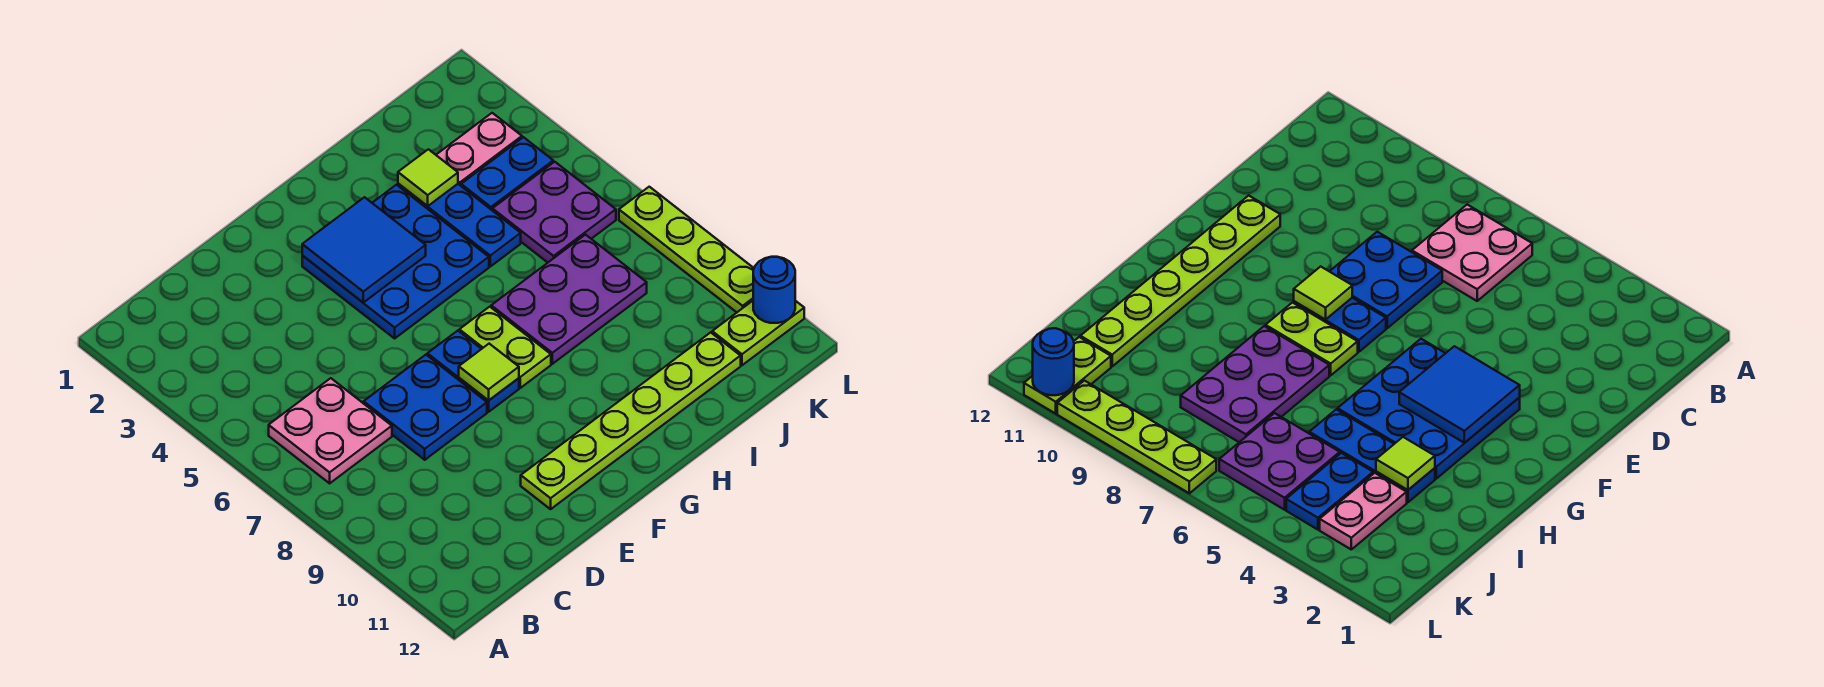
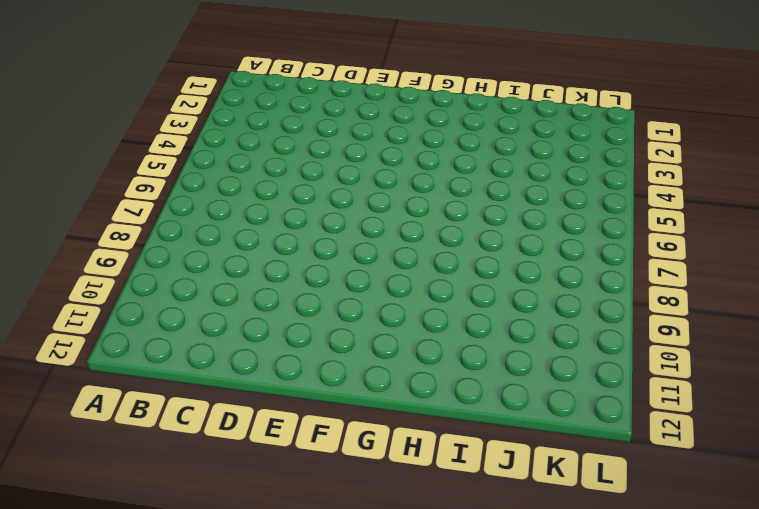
none -> pink 2x2 plate [269,378,392,483]
none -> blue 2x2 plate [364,355,487,460]
none -> lime 1x6 plate [521,332,741,509]

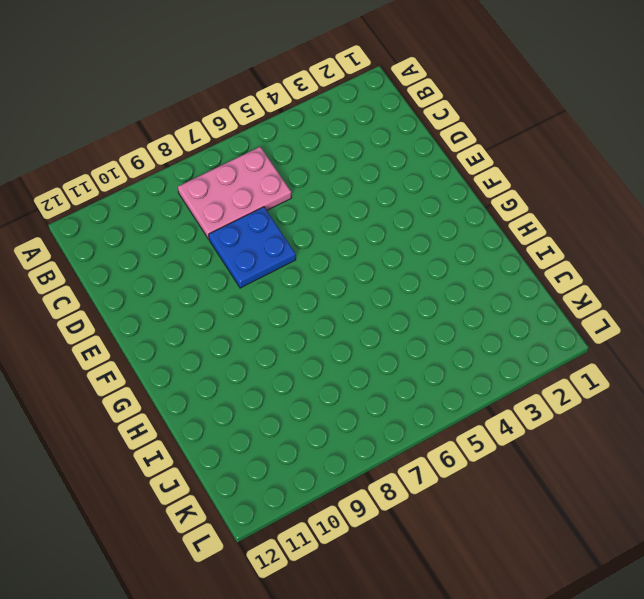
pink 2x3 plate [178,147,292,239] -> pink 2x2 plate [269,378,392,483]
none -> lime 1x6 plate [521,332,741,509]
none -> blue 3x3 plate [302,185,489,338]
none -> blue 1x2 plate [427,331,519,412]

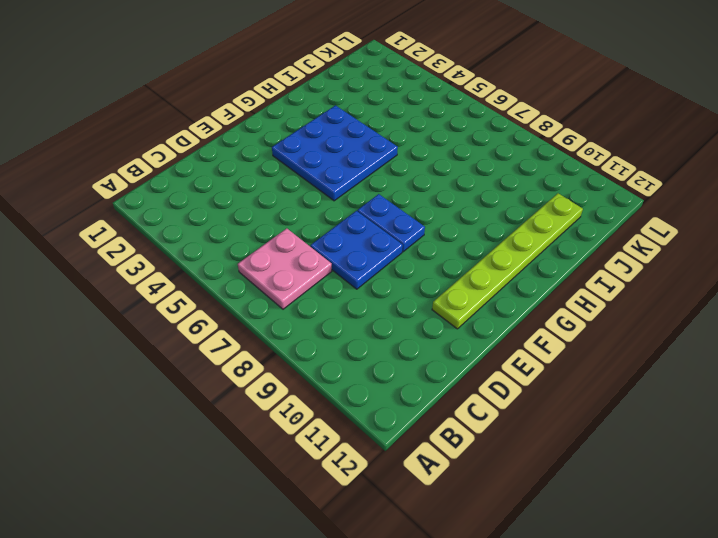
none -> lime 1x2 plate [459,307,551,388]
none -> purple 2x3 plate [491,235,647,364]
none -> blue 1x3 plate [398,184,521,266]

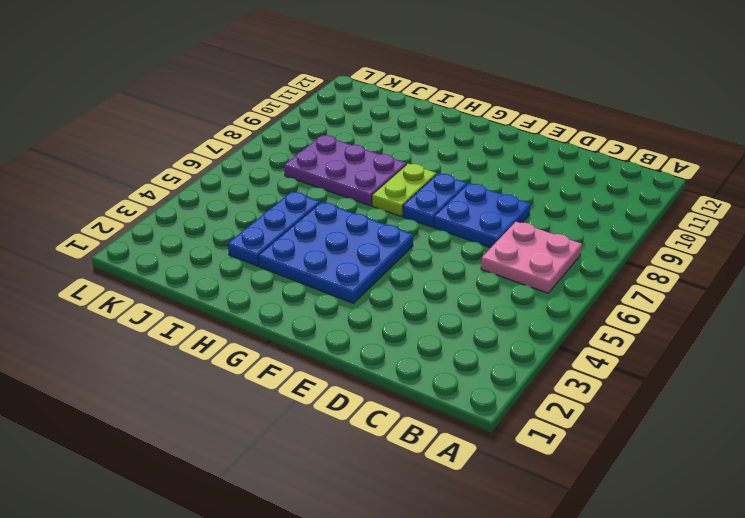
none -> lime 1x6 plate [521,332,741,509]
none -> pink 1x2 plate [436,113,522,186]
none -> blue 1x2 plate [461,137,553,210]

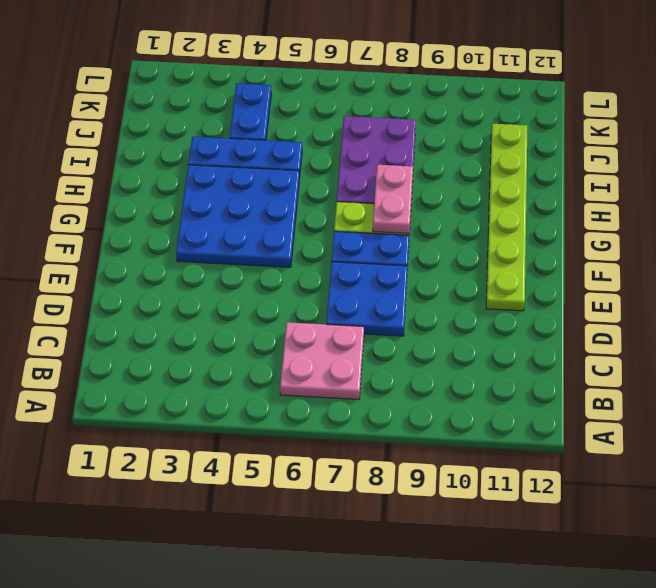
pink 1x2 plate [373,165,413,234] -> pink 1x2 plate moved to [436,113,522,186]
none -> purple 2x2 plate [492,162,616,262]
none -> lime 1x2 plate [712,301,804,365]
none -> lime 1x4 plate [619,187,754,312]

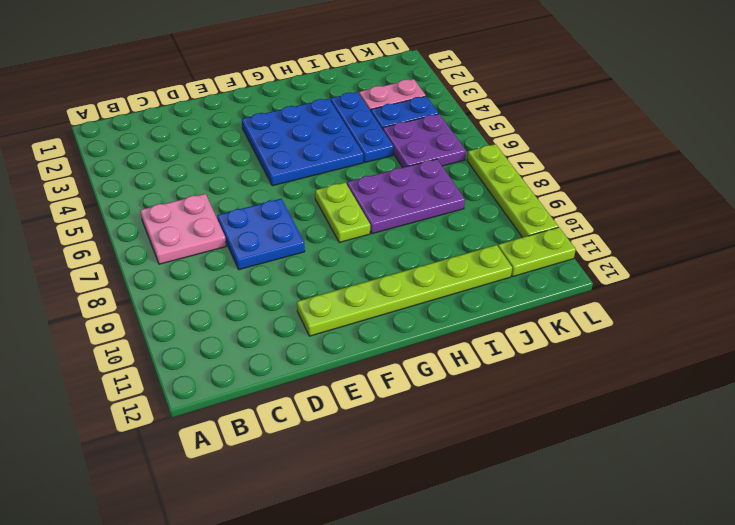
none -> blue 1x2 plate [427,331,519,412]
none -> blue 2x2 tile [302,197,426,302]
none -> lime 1x1 tile [459,344,519,401]

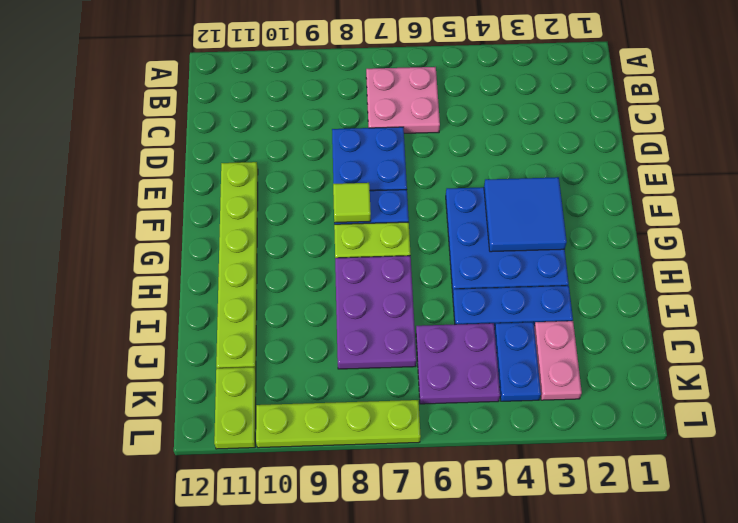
none -> lime 1x1 tile [398,149,458,206]
none -> blue 1x1 round brick [753,257,795,323]

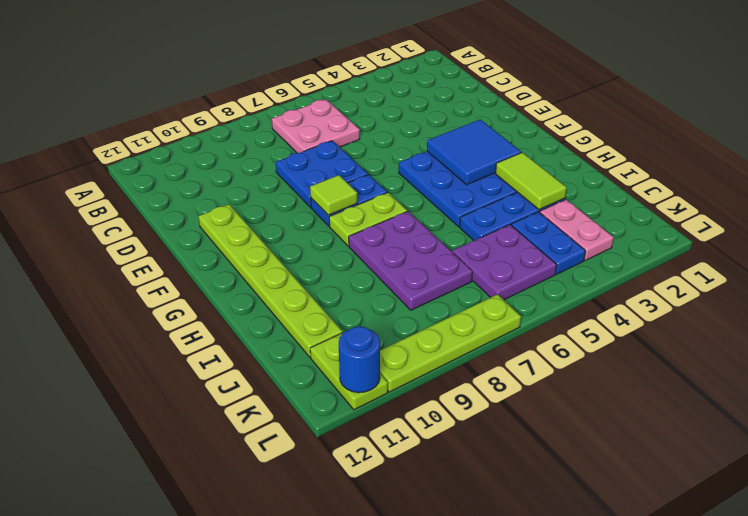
lime 1x2 tile [495,152,567,210] -> lime 1x1 tile [398,149,458,206]

